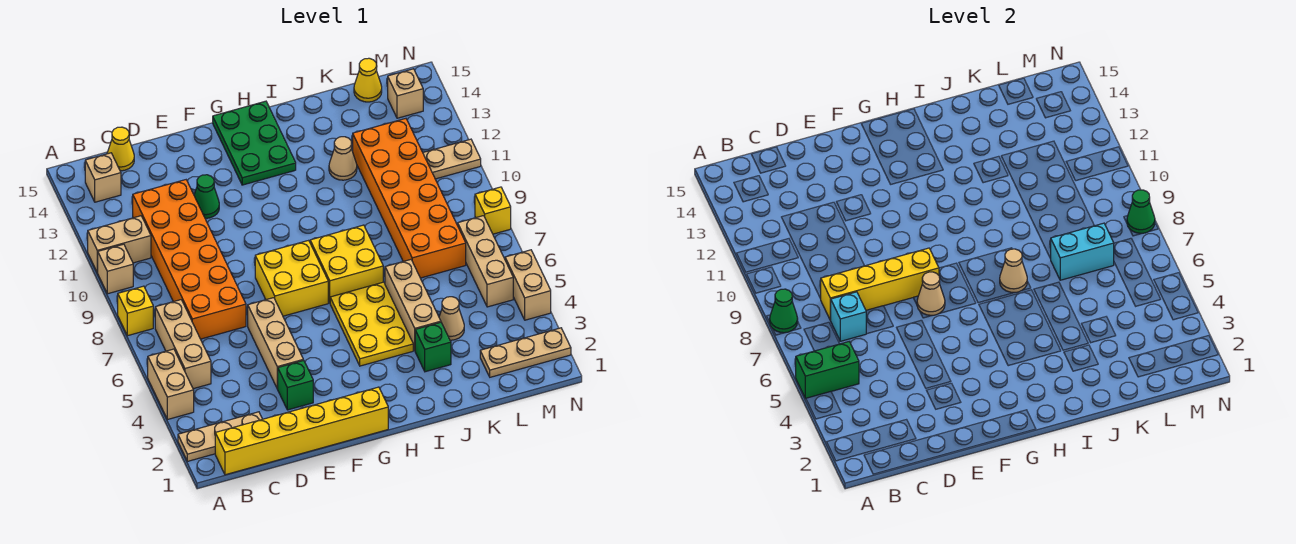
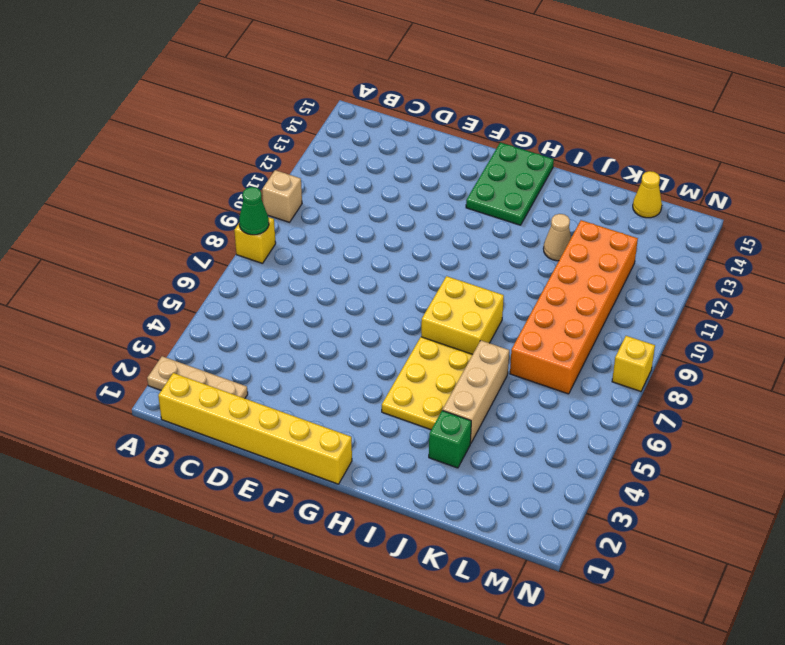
none -> tan 1x2 brick [148,349,194,420]
none -> tan 1x2 brick [88,216,151,273]
none -> tan 1x3 brick [155,300,211,389]
none -> tan 1x1 brick [85,153,121,202]

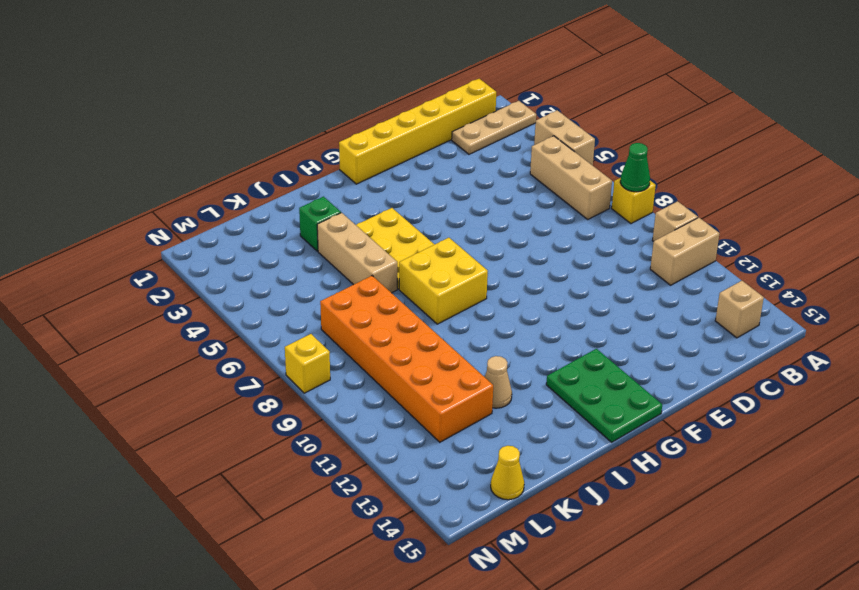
none -> orange 2x6 brick [133,180,246,339]
none -> yellow 1x1 cone [107,127,134,171]
none -> green 1x1 brick [278,360,313,410]
none -> tan 1x3 brick [248,298,303,389]

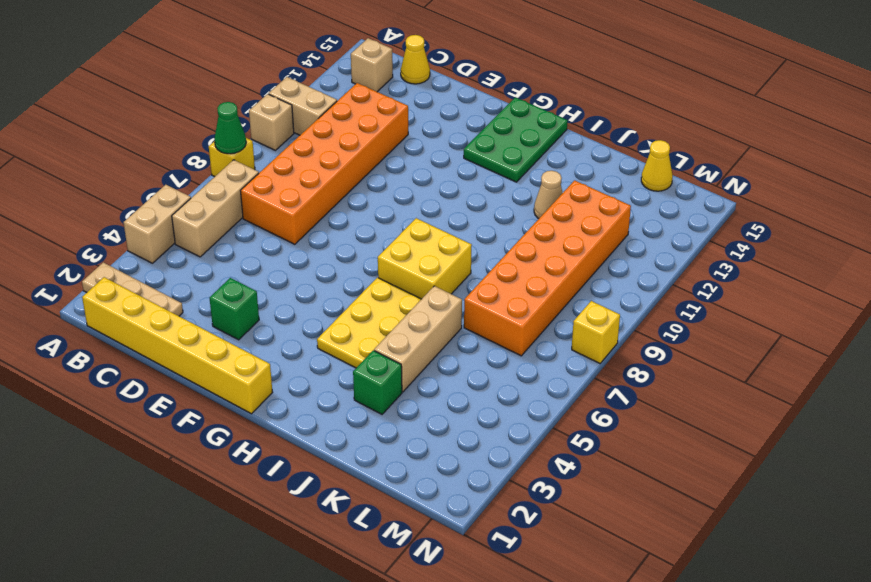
none -> tan 1x3 brick [248,298,303,389]
none -> green 1x1 cone [194,175,219,218]
none -> yellow 2x2 brick [255,240,328,316]
none -> tan 1x1 cone [439,297,464,340]

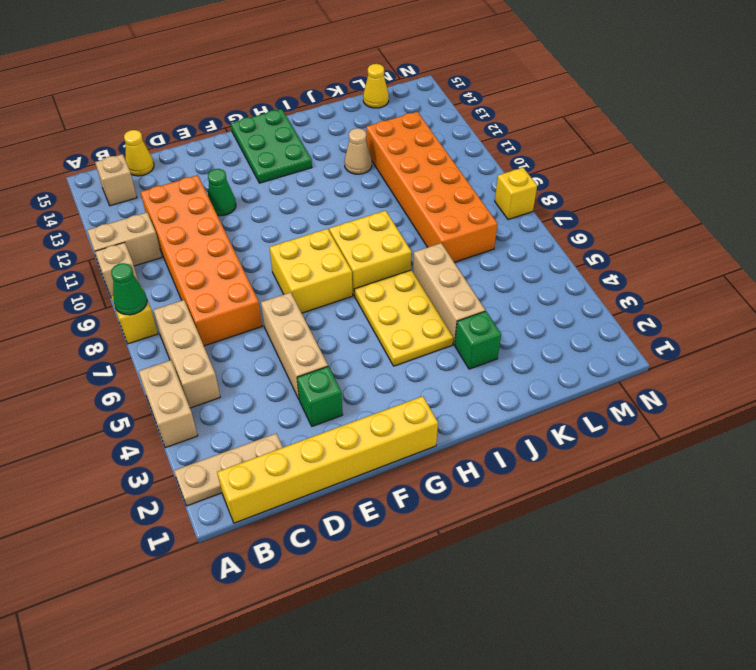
none -> tan 1x1 cone [439,297,464,340]
none -> tan 1x3 plate [480,328,571,377]
none -> tan 1x3 brick [458,216,513,307]
none -> tan 1x2 plate [423,139,481,179]

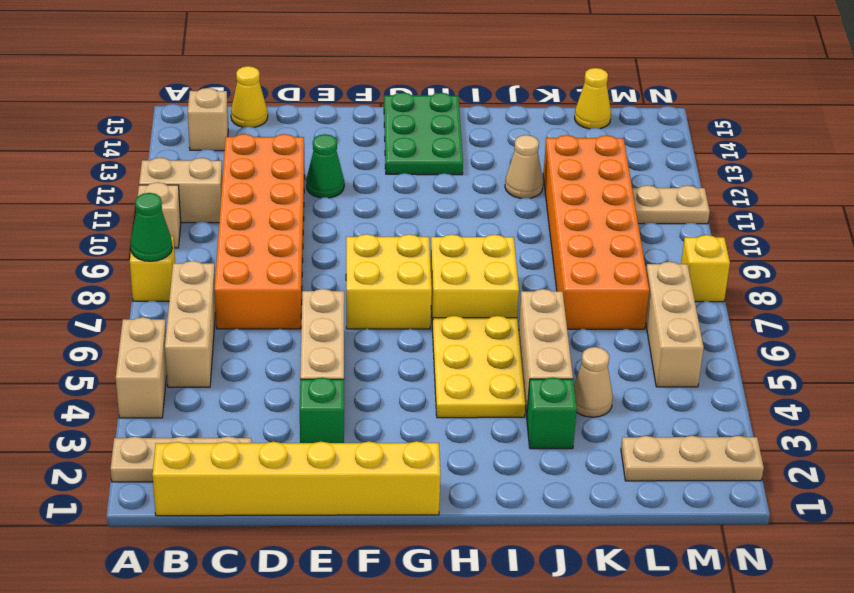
none -> tan 1x1 brick [388,69,423,118]
none -> tan 1x2 brick [505,250,551,320]
none -> green 1x2 brick [796,342,859,398]
none -> cyan 1x1 brick [831,292,866,341]

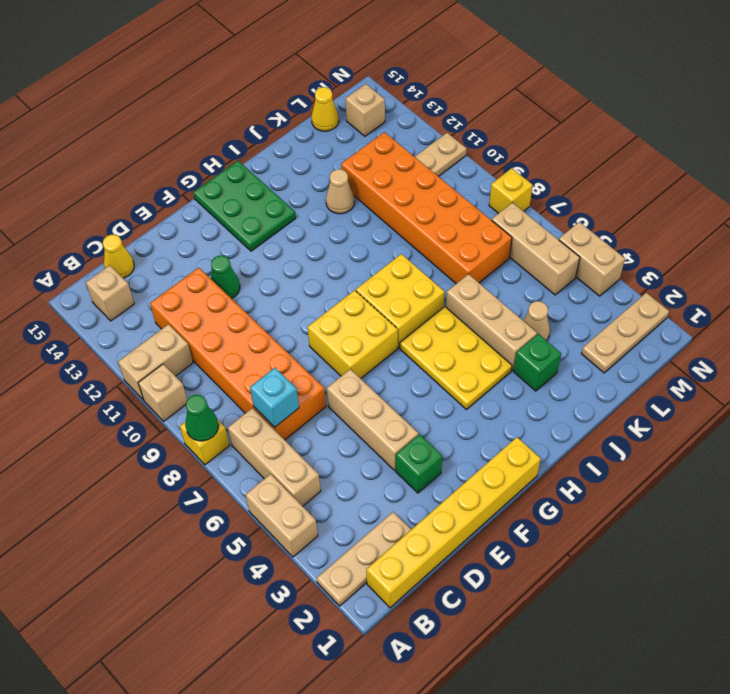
none -> green 1x2 brick [796,342,859,398]
none -> yellow 1x4 brick [820,248,939,320]
none -> tan 1x1 cone [917,272,945,315]
none -> tan 1x1 cone [1000,249,1027,292]

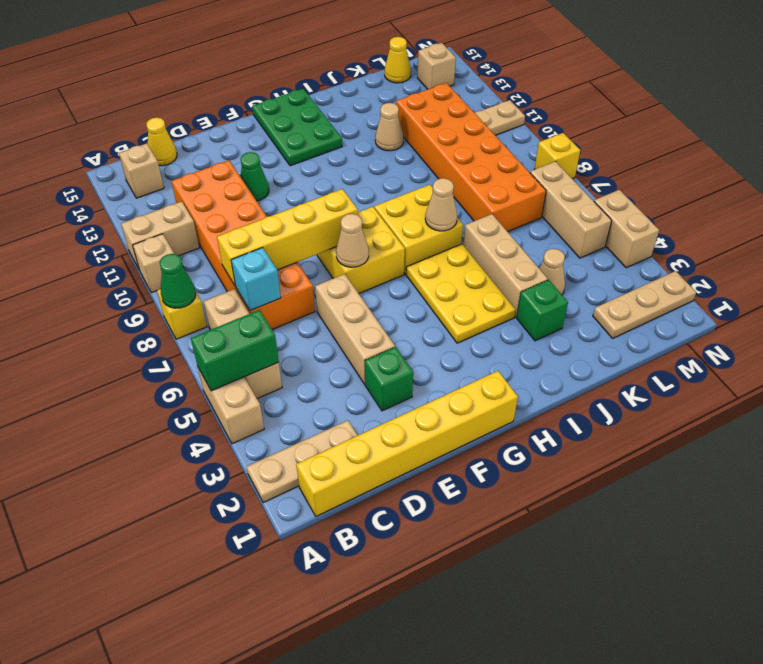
none -> cyan 1x2 brick [1051,223,1114,280]
none -> green 1x1 cone [1127,190,1155,233]

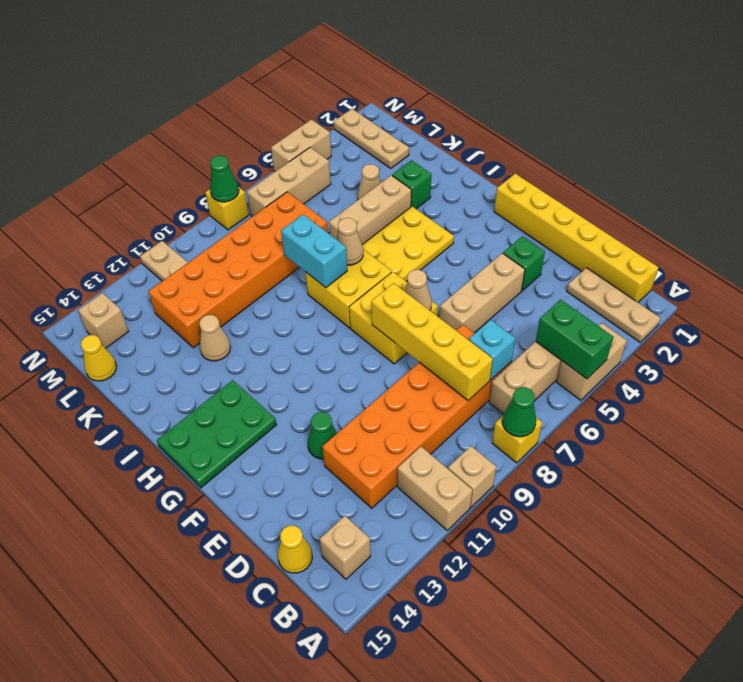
cyan 1x2 brick [281,214,347,288] -> cyan 1x2 brick moved to [1051,223,1114,280]

